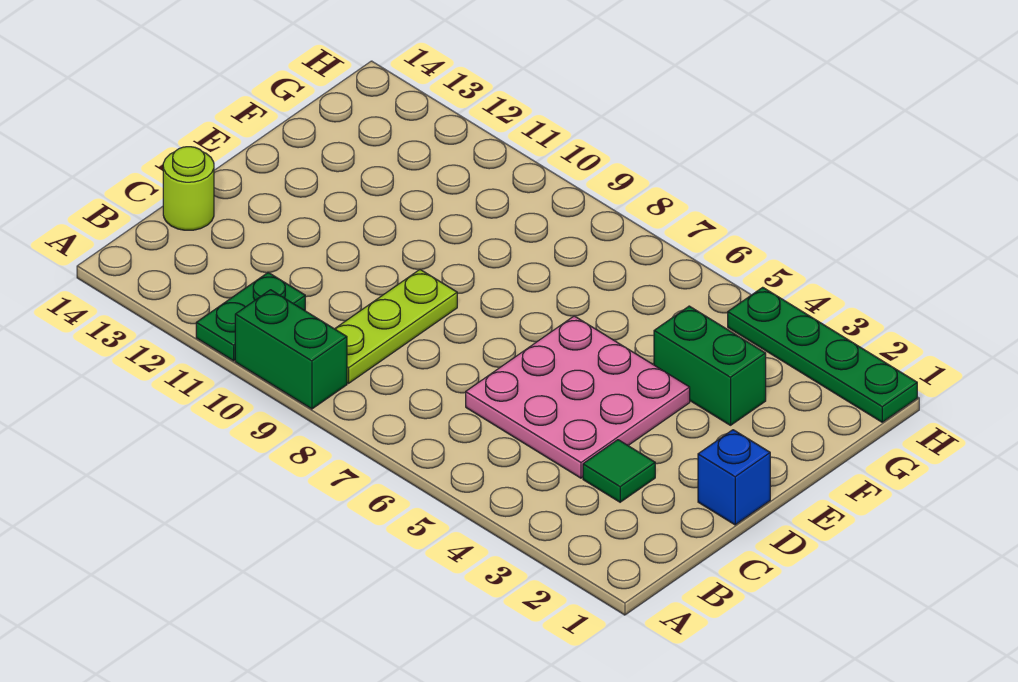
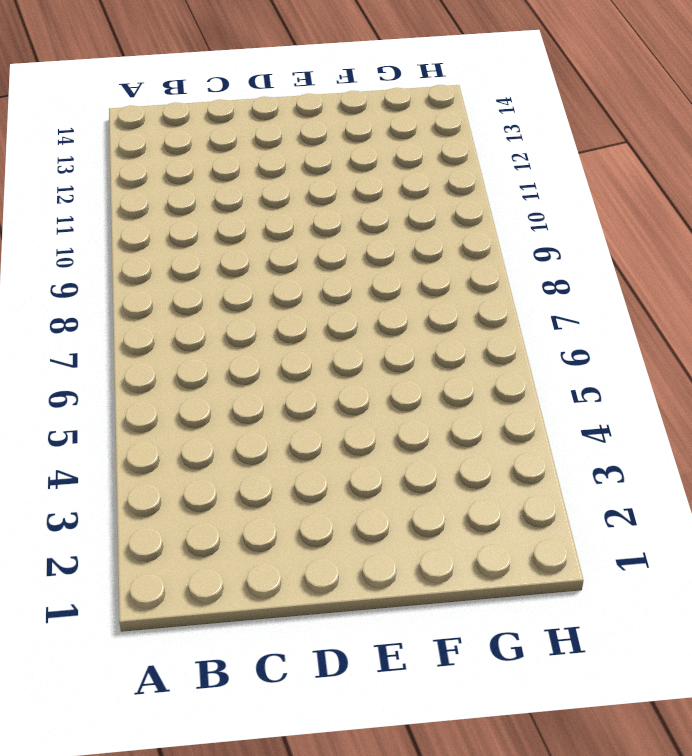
none -> green 1x2 brick [235,290,347,409]
none -> green 1x2 plate [196,272,305,361]

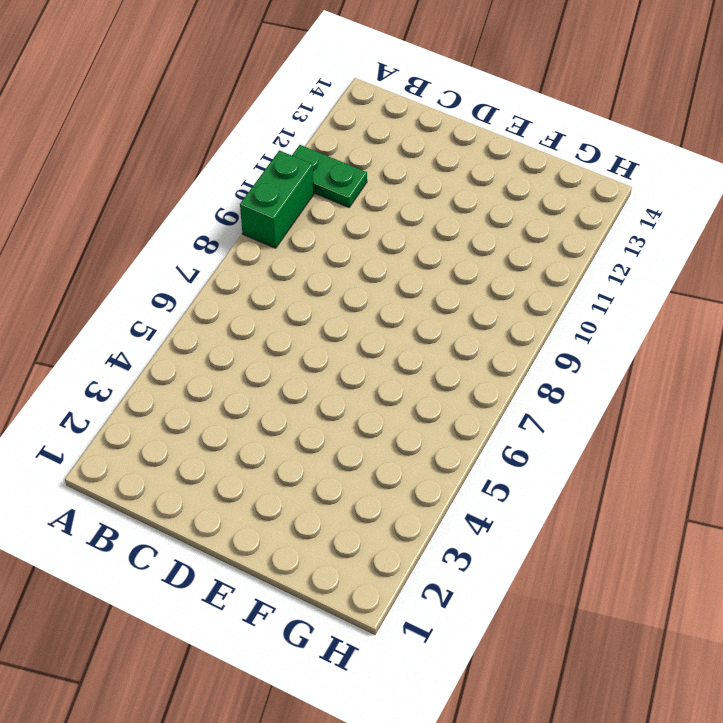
none -> lime 1x3 plate [335,269,457,383]
none -> green 1x1 tile [583,440,655,502]

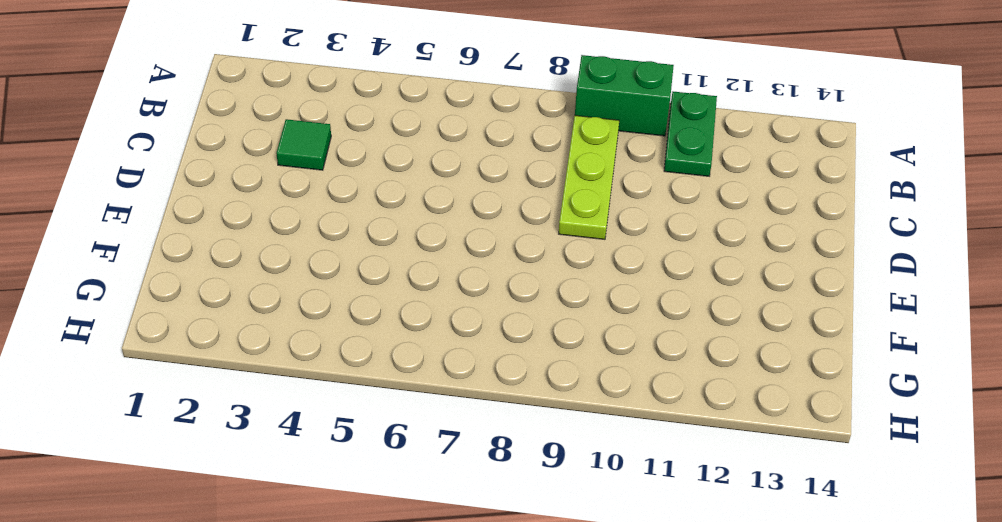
none -> pink 3x3 plate [466,316,690,478]
none -> lime 1x1 round brick [163,147,214,230]

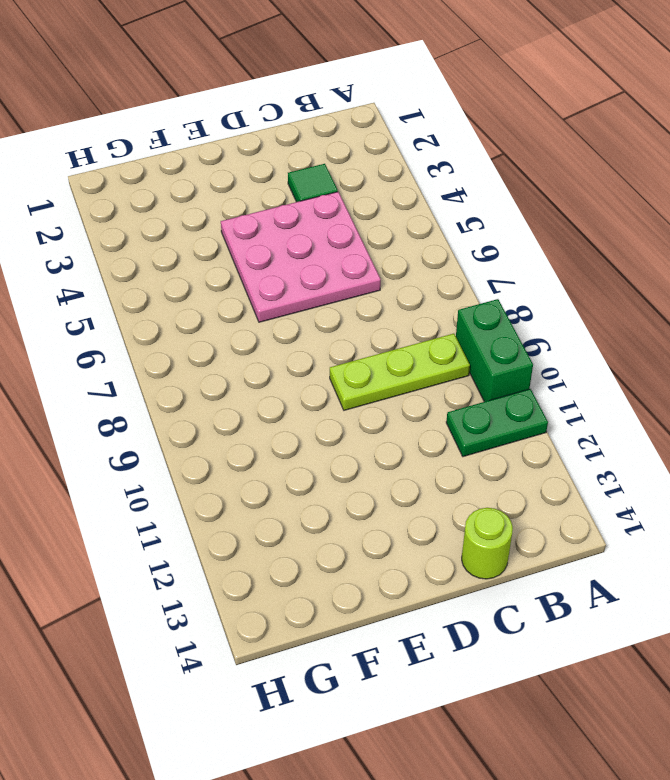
none -> blue 1x1 brick [698,430,770,525]
none -> green 1x2 brick [654,306,766,425]

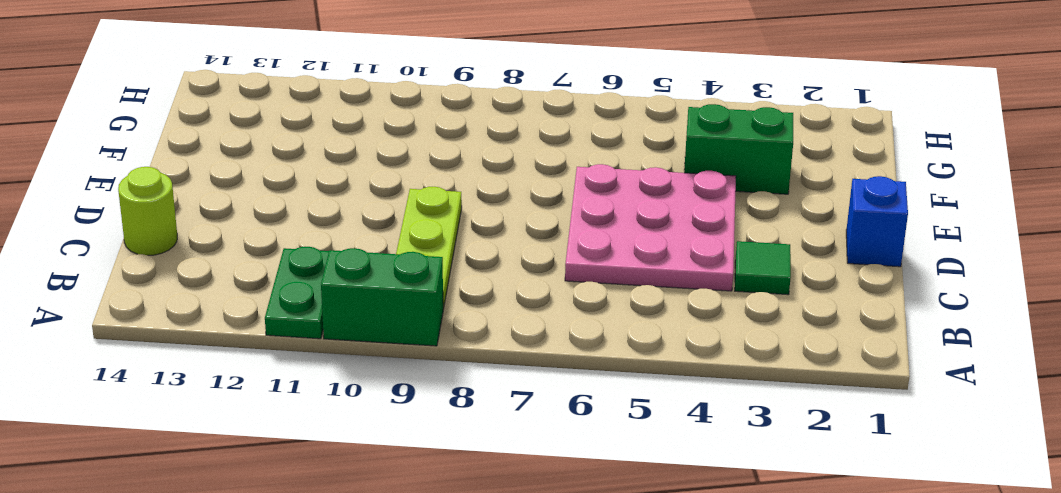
none -> green 1x4 plate [728,287,917,422]

